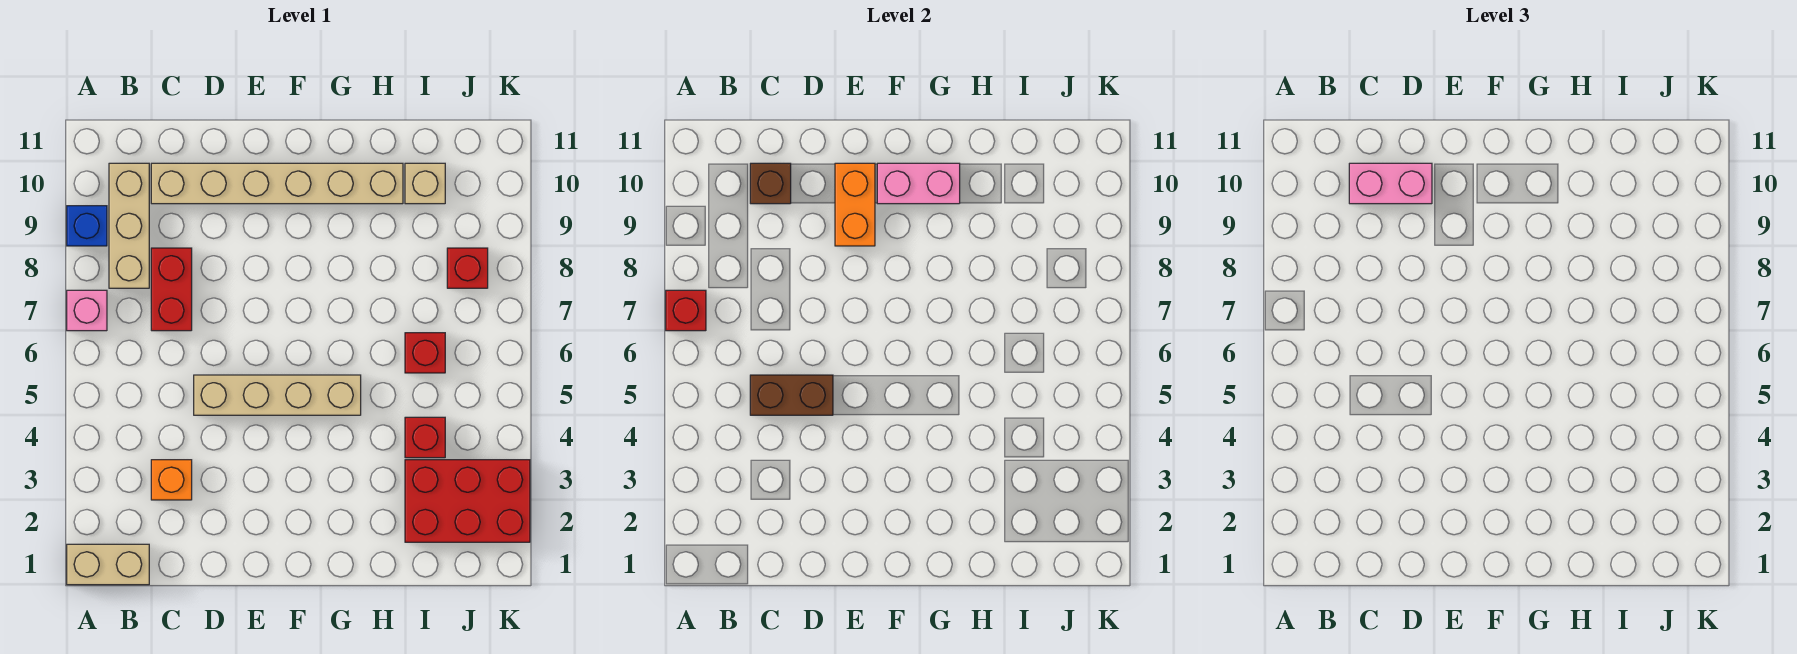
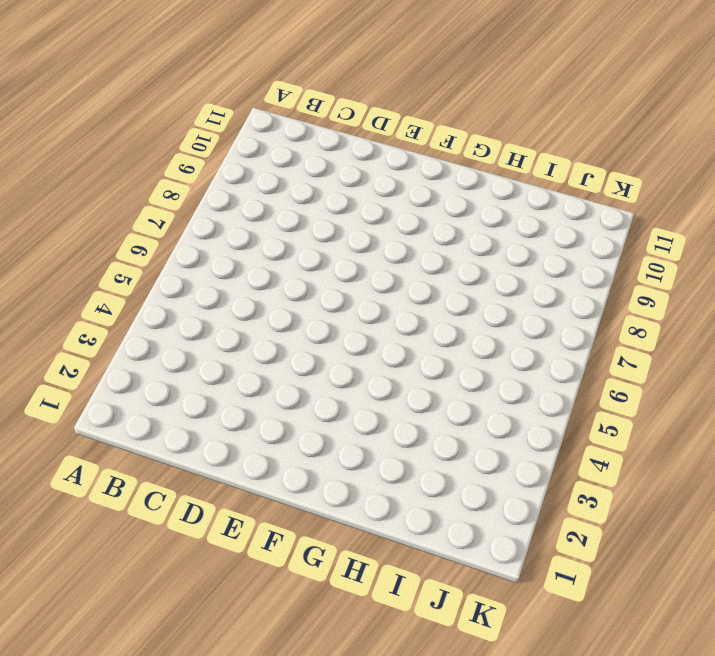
none -> tan 1x2 brick [67,544,149,585]
none -> pink 1x1 brick [67,290,107,331]
none -> blue 1x1 brick [67,206,107,246]

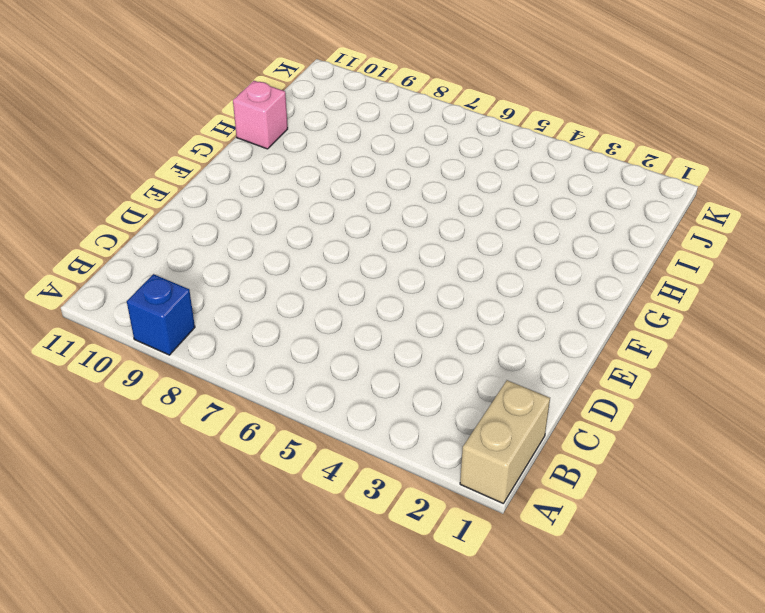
pink 1x1 brick [233,81,288,149] -> pink 1x1 brick moved to [67,290,107,331]
none -> tan 1x3 brick [109,163,149,288]
none -> orange 1x1 brick [151,460,192,500]
none -> red 1x2 brick [151,248,192,331]

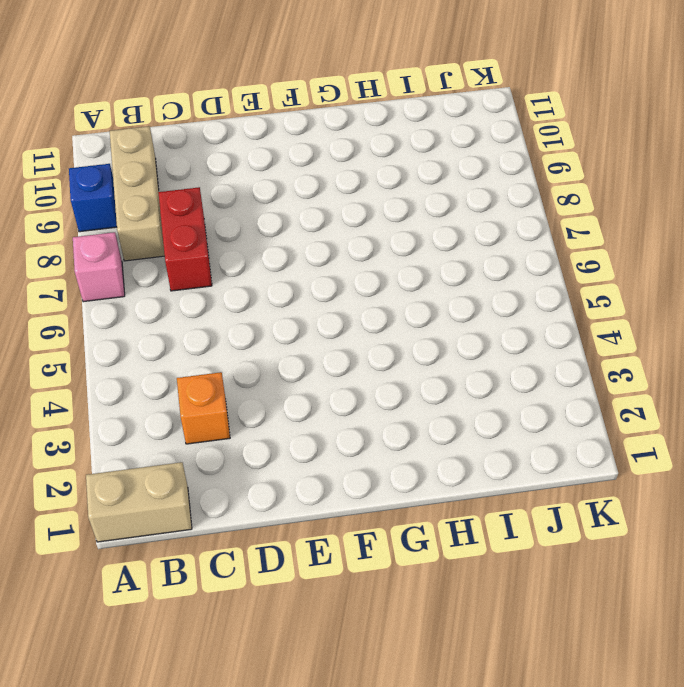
none -> tan 1x6 brick [151,163,403,204]
none -> tan 1x4 brick [194,375,361,415]
none -> red 2x3 brick [405,460,530,542]

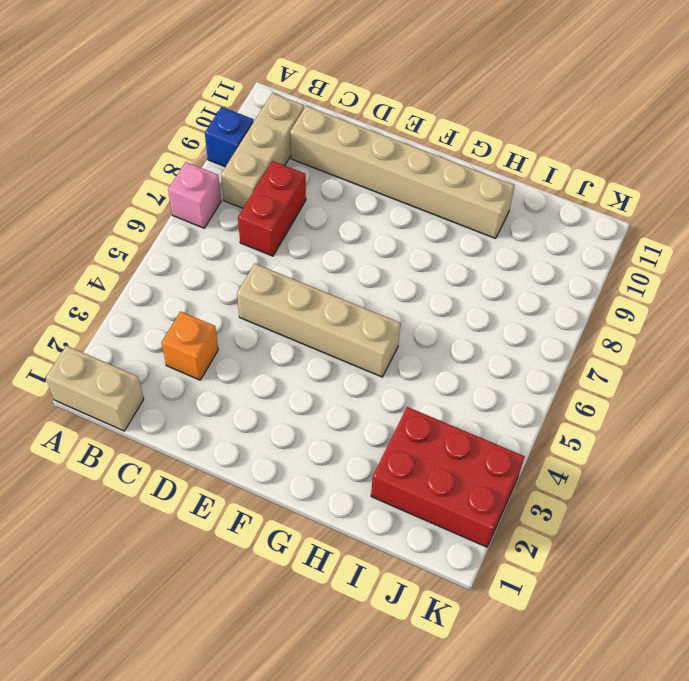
none -> red 1x1 brick [405,417,445,458]
none -> red 1x1 brick [405,333,445,373]
none -> tan 1x1 brick [405,163,445,204]

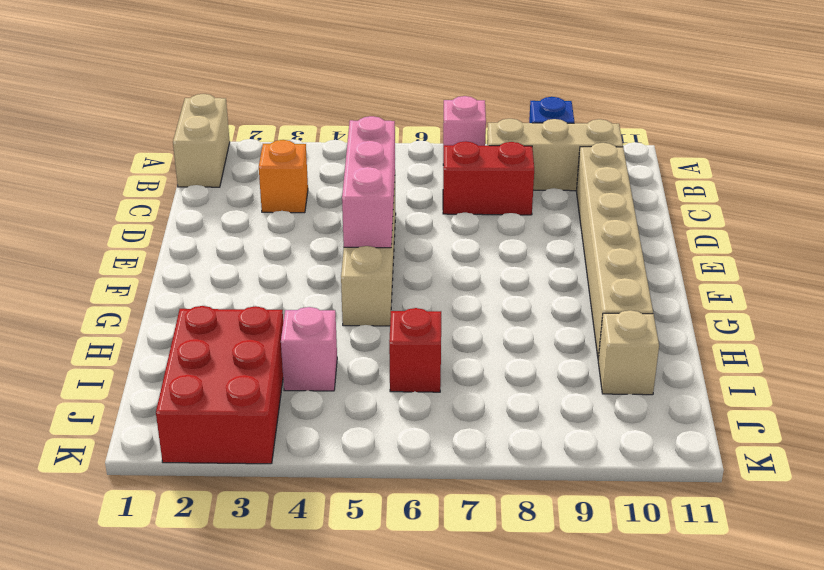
pink 1x3 brick [342,116,395,248] -> brown 1x2 brick [750,375,833,415]
pink 1x1 brick [281,307,337,391] -> red 1x1 brick [405,417,445,458]
none -> red 1x1 brick [447,248,488,288]
none -> red 1x1 brick [666,290,706,331]
none -> brown 1x1 brick [750,163,791,204]

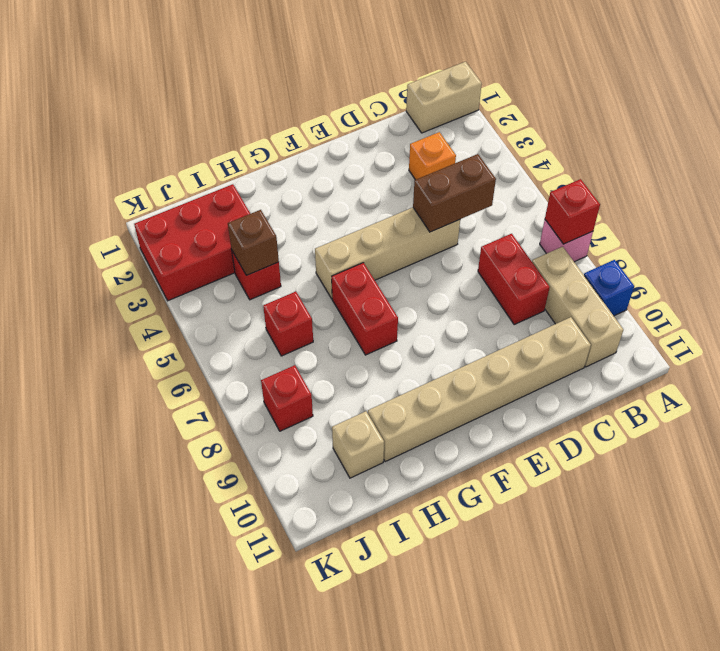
red 1x2 brick [332,263,398,355] -> none
brown 1x1 brick [228,210,279,275] -> brown 1x1 brick moved to [750,163,791,204]
none -> orange 1x2 brick [835,163,875,246]
none -> pink 1x2 brick [877,163,960,204]
none -> pink 1x2 brick [1349,163,1432,204]

